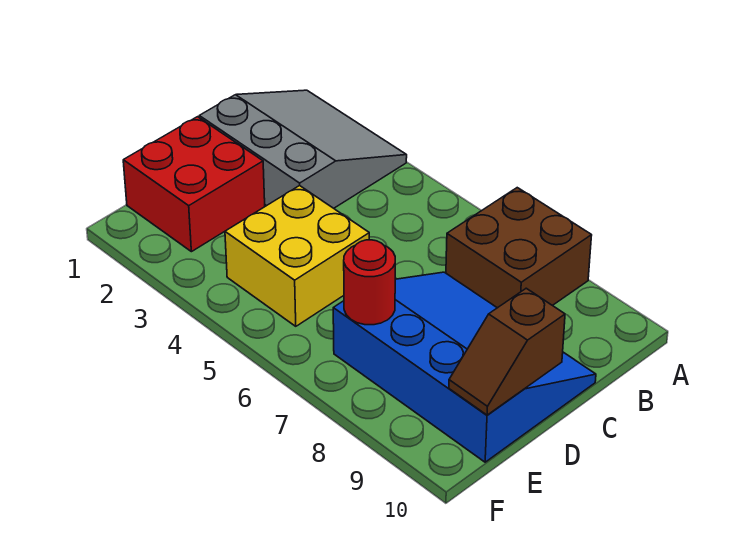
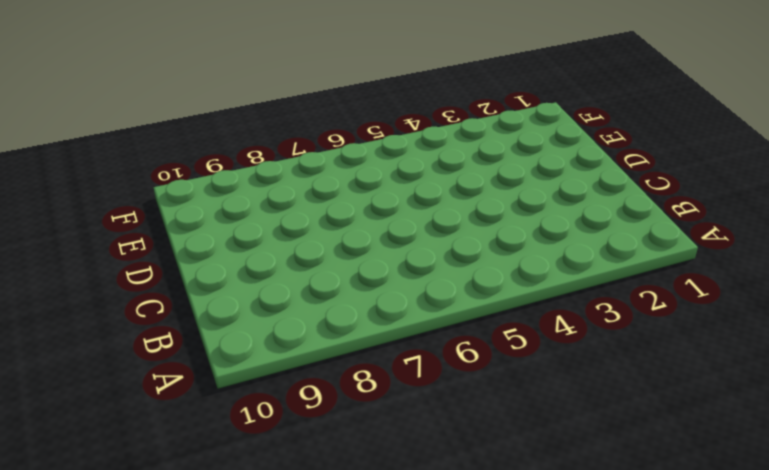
none -> grey 3x3 slope [199,90,407,208]
none -> brown 2x2 brick [446,188,592,308]

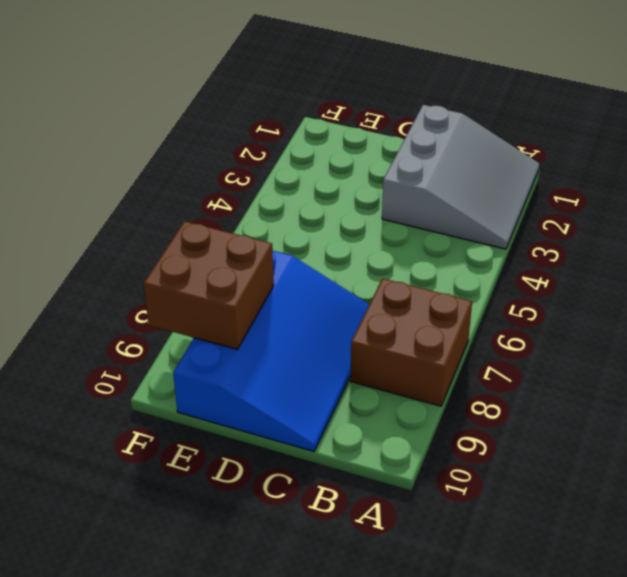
brown 2x2 brick [144,221,274,349] -> none
none -> red 2x2 brick [123,117,265,252]
none -> yellow 2x2 brick [225,185,369,326]

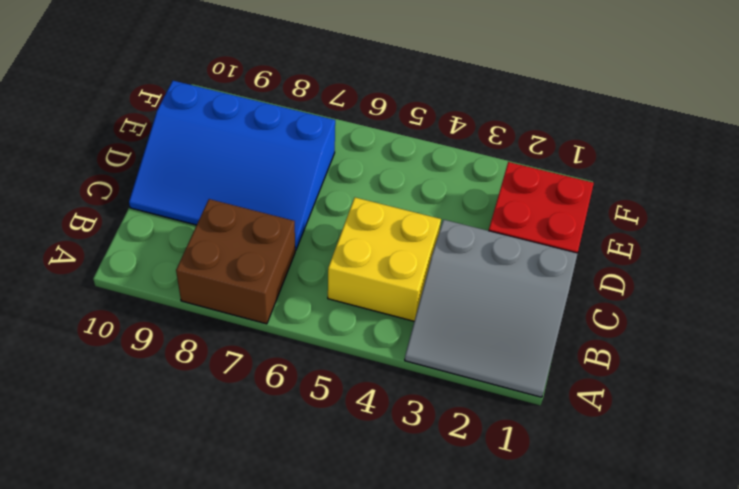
yellow 2x2 brick [328,198,441,321] -> yellow 2x2 brick moved to [225,185,369,326]
none -> brown 1x2 slope [449,288,565,415]
none -> red 1x1 round brick [344,240,395,325]

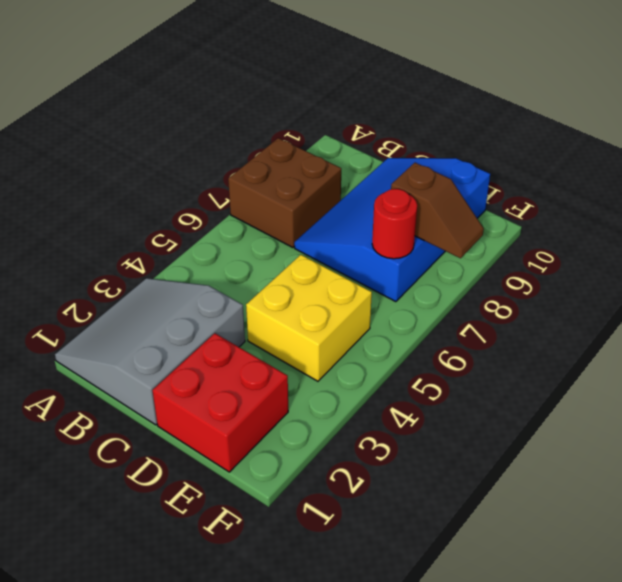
brown 1x2 slope [391,163,484,258] -> brown 1x2 slope moved to [449,288,565,415]

